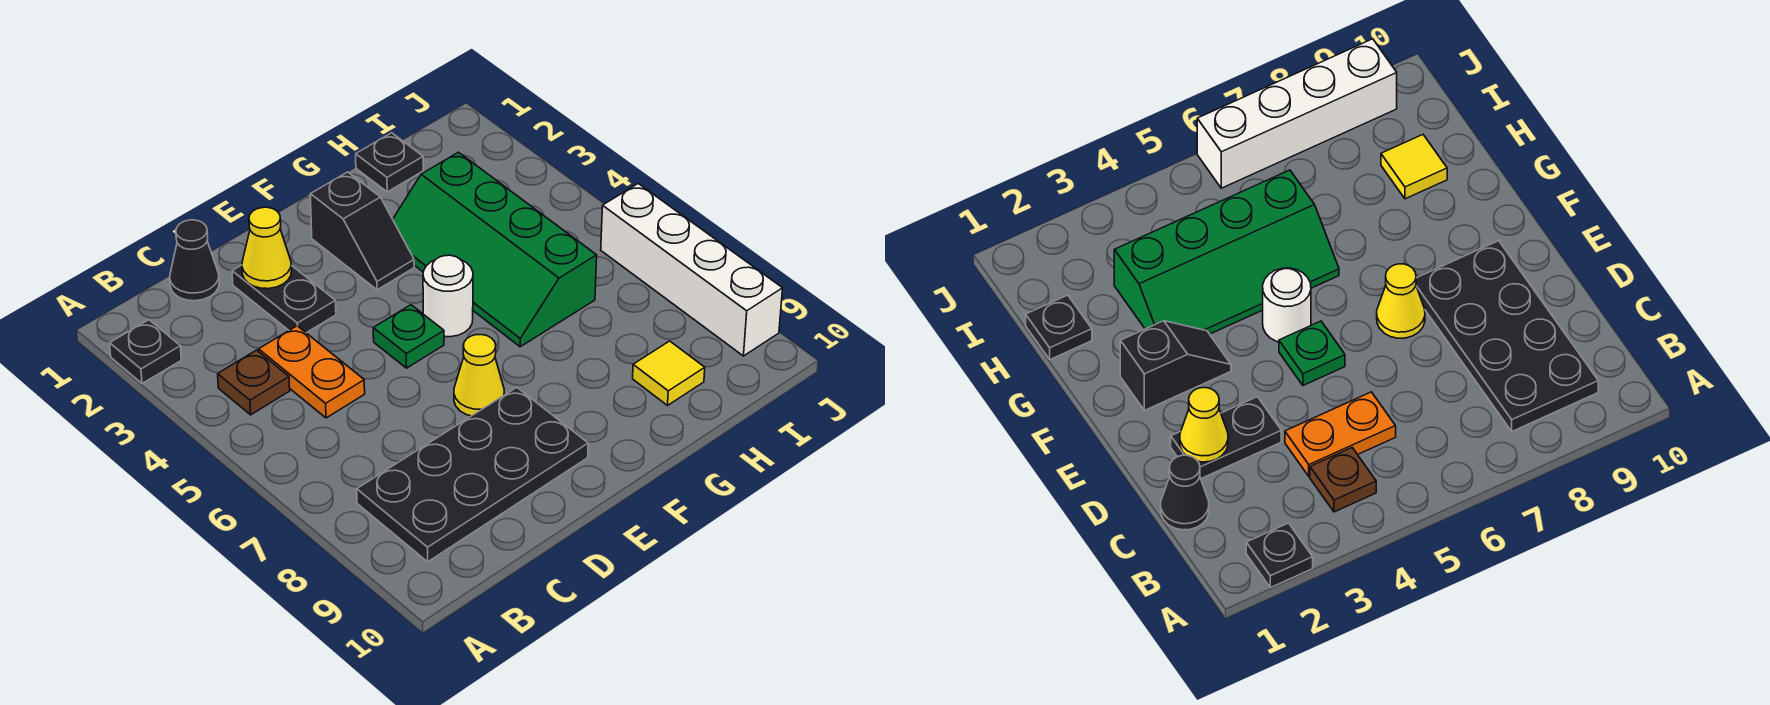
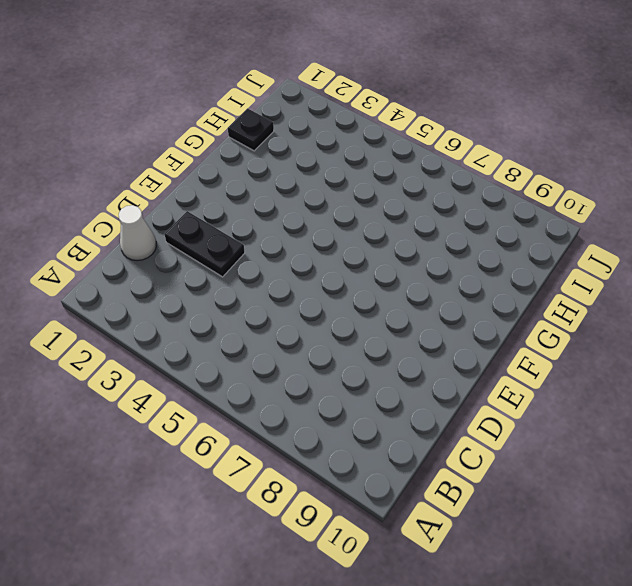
white 1x1 cone [119,205,157,261] -> black 1x1 cone [170,220,219,301]
none -> black 1x1 plate [110,320,181,384]
none -> brown 1x1 plate [218,350,290,415]
none -> black 2x4 plate [357,388,588,562]

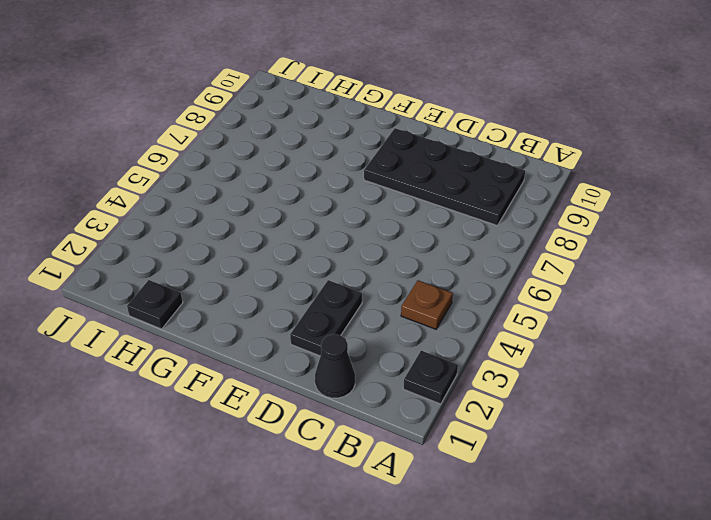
none -> orange 1x2 plate [259,326,365,418]
none -> green 1x1 plate [373,305,444,368]
none -> yellow 1x1 cone [454,335,504,416]

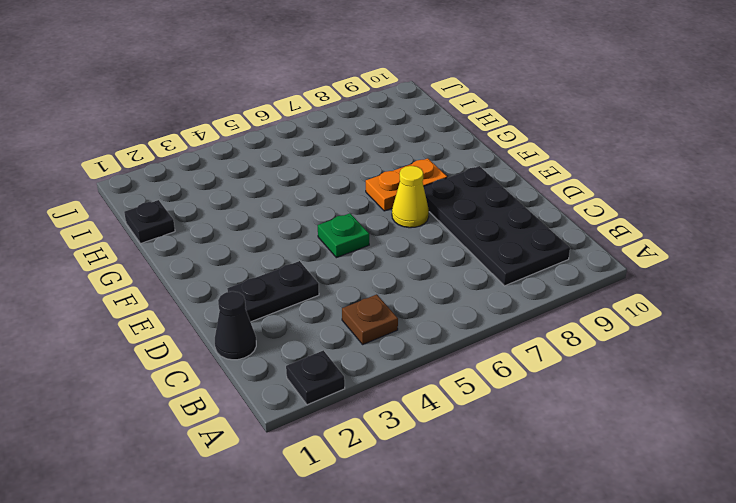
orange 1x2 plate [366,158,447,211] -> orange 1x2 plate moved to [259,326,365,418]
none -> black 1x2 slope [310,172,414,290]
none -> white 1x1 round brick [423,255,473,337]
none -> green 2x4 slope [393,152,597,347]

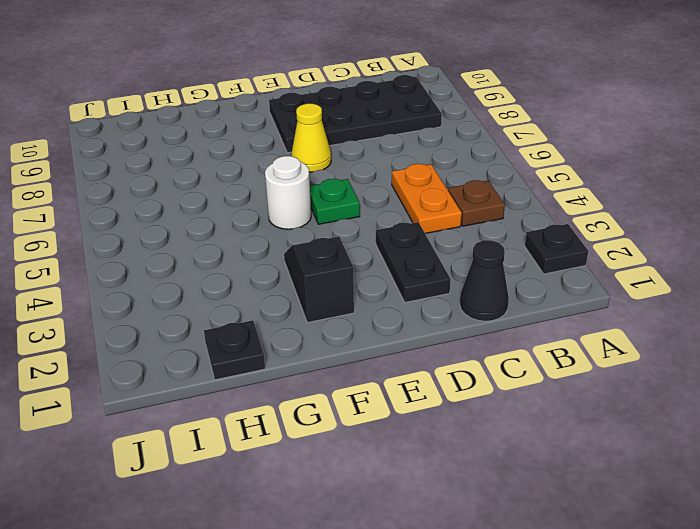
none -> green 2x4 slope [393,152,597,347]
none -> yellow 1x1 tile [633,341,705,405]
none -> white 1x4 brick [601,184,783,356]

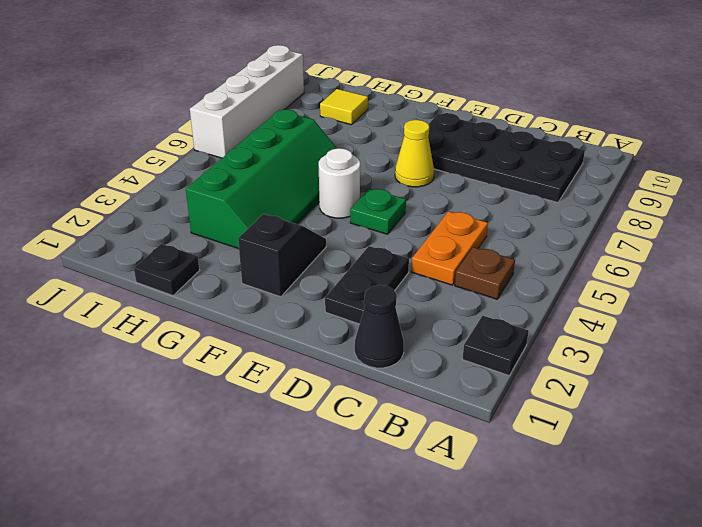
none -> yellow 1x1 cone [242,207,292,289]

